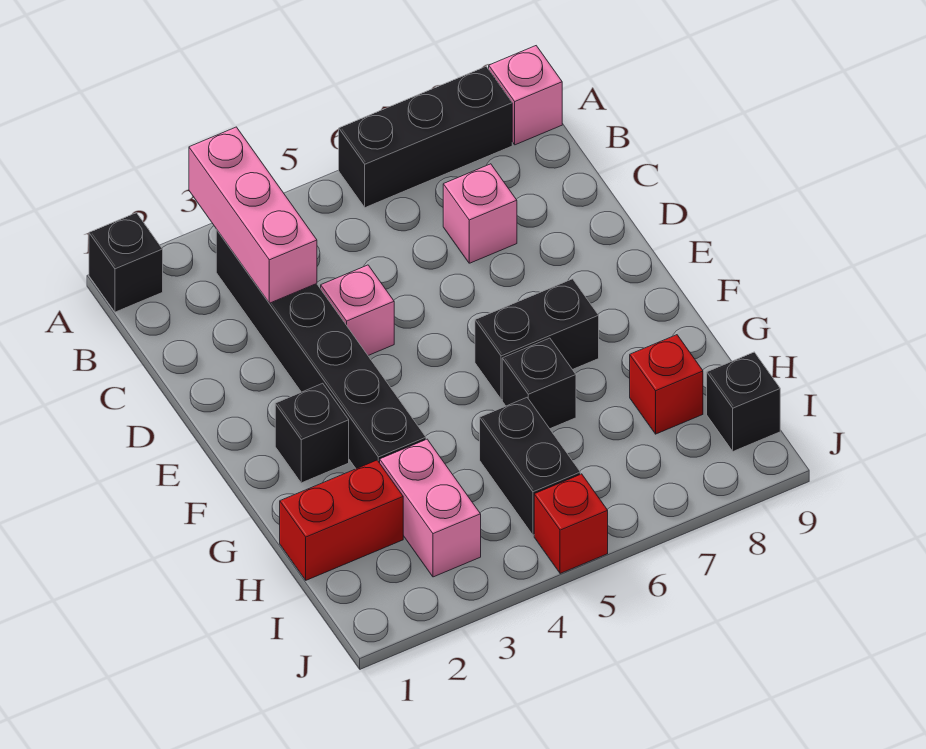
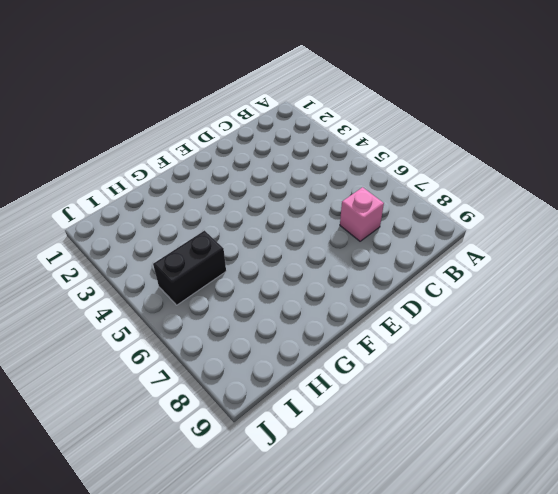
none -> black 1x1 brick [89,213,163,312]
none -> black 1x3 brick [339,67,512,208]
none -> pink 1x1 brick [489,46,562,145]

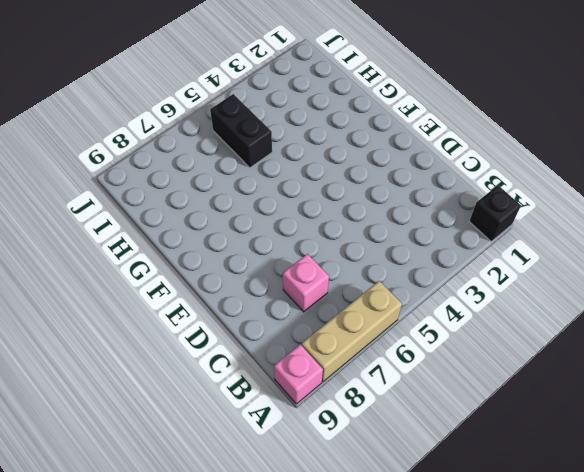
tan 1x3 brick [302,281,402,382] -> black 1x3 brick [339,67,512,208]
none -> black 1x6 brick [216,229,426,469]
none -> pink 1x1 brick [321,265,394,355]
none -> black 1x1 brick [275,383,349,483]

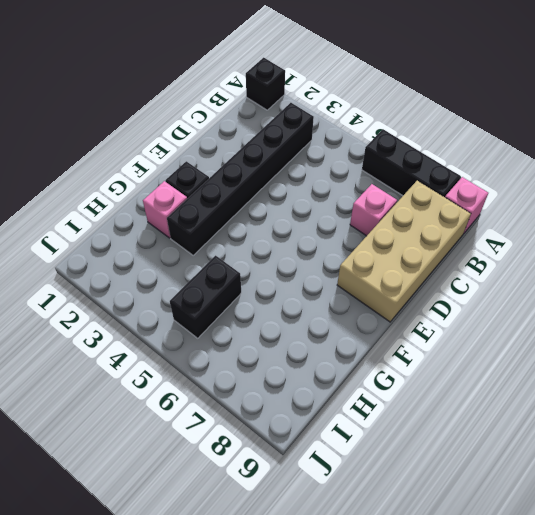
tan 2x4 brick [337,181,471,322] -> none
pink 1x1 brick [143,181,187,238] -> pink 1x1 brick moved to [321,265,394,355]
none -> black 1x2 brick [475,279,599,399]
none -> black 1x1 brick [502,338,576,429]
none -> red 1x2 brick [280,460,403,580]

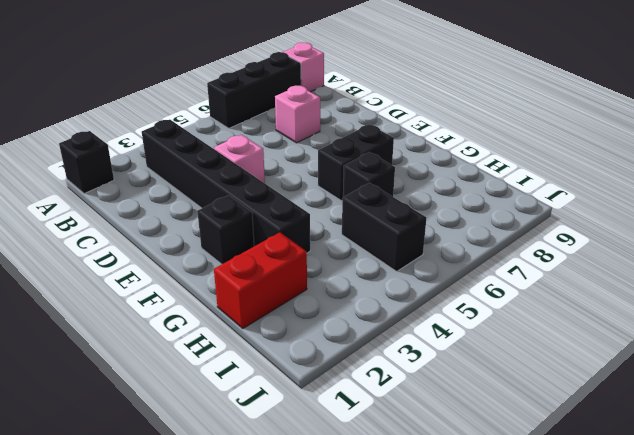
none -> pink 1x2 brick [380,439,481,577]
none -> red 1x1 brick [630,335,703,434]
none -> black 1x1 brick [707,352,780,451]

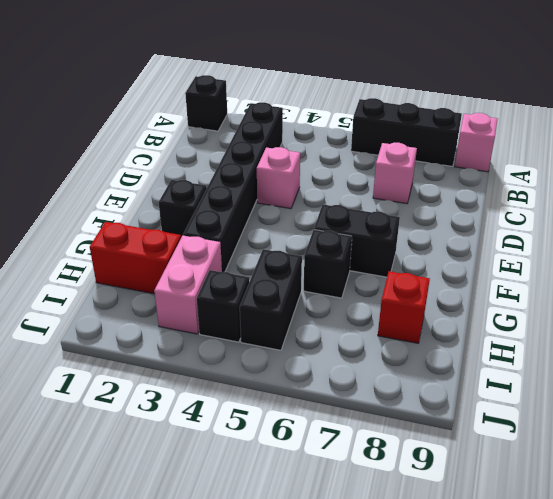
black 1x1 brick [197,270,249,342] -> black 1x1 brick moved to [707,352,780,451]
none -> red 1x1 brick [534,474,608,574]
none -> pink 1x3 brick [189,127,317,303]

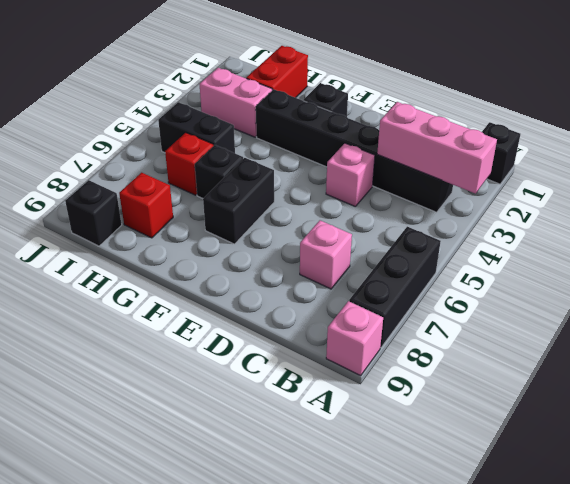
red 1x1 brick [165,133,213,195] -> red 1x1 brick moved to [534,474,608,574]

